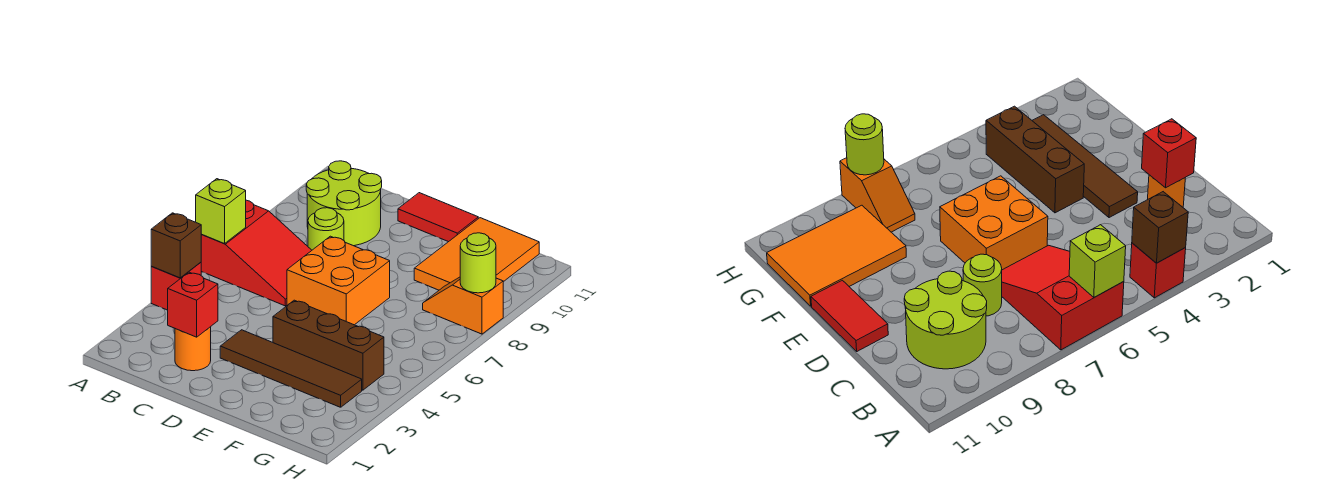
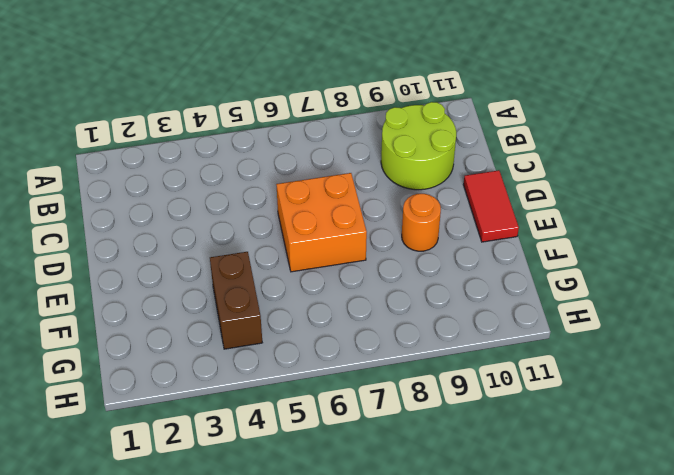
orange 1x1 round brick [402,194,441,251] -> orange 1x1 round brick moved to [175,327,211,371]
brown 1x2 brick [210,252,262,349] -> brown 1x3 brick [273,300,384,390]
none -> red 1x1 brick [151,262,201,310]
none -> red 2x3 slope [201,200,312,306]
none -> lime 1x1 round brick [308,208,344,250]

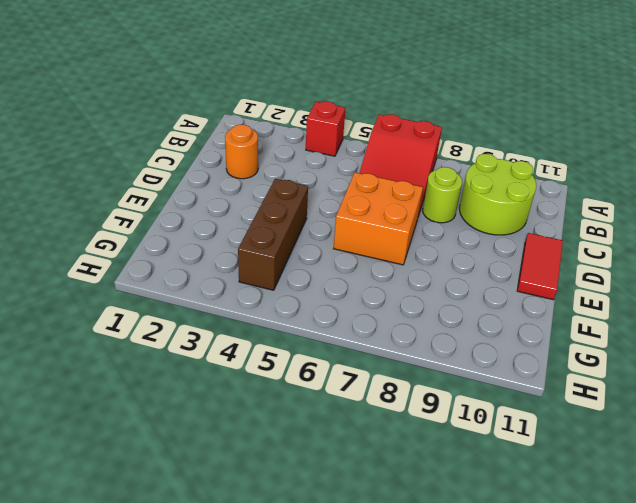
none -> brown 1x4 tile [220,330,362,407]
none -> orange 2x3 tile [414,218,539,290]
none -> orange 1x2 slope [423,277,503,334]

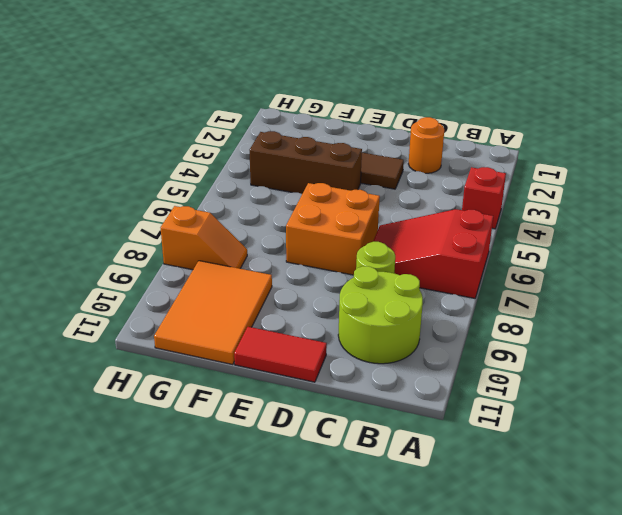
none -> brown 1x1 brick [151,213,202,278]
none -> lime 1x1 brick [196,179,246,244]
none -> red 1x1 brick [168,272,218,337]

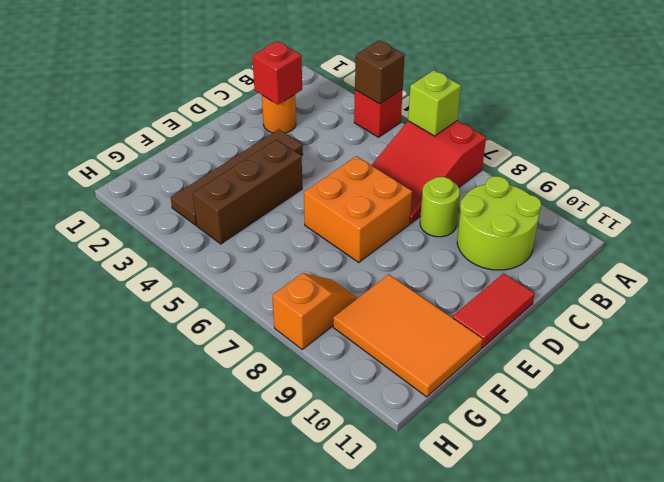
none -> lime 1x1 round brick [460,233,496,293]

